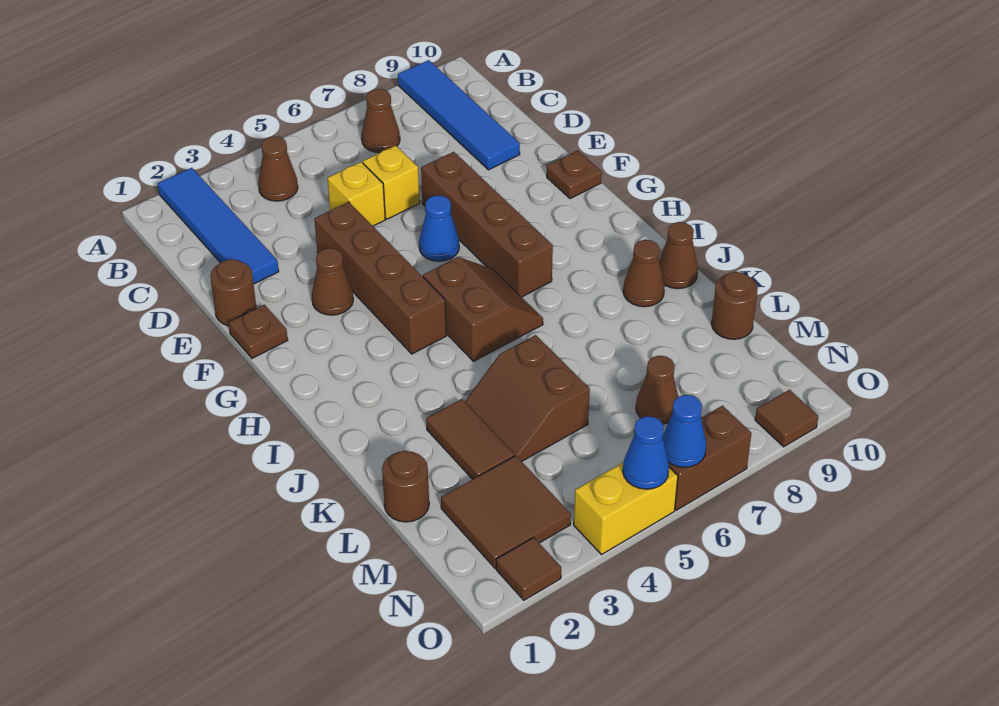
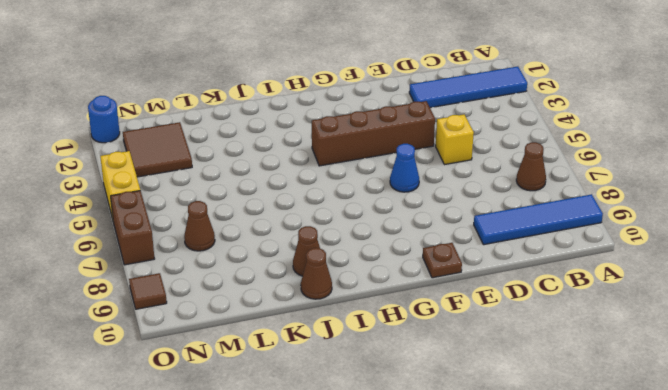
blue 1x1 round brick [88,96,120,143] -> none
none -> brown 1x1 cone [258,136,298,201]
none -> yellow 1x1 brick [363,146,420,219]
none -> brown 1x1 round brick [210,259,256,326]

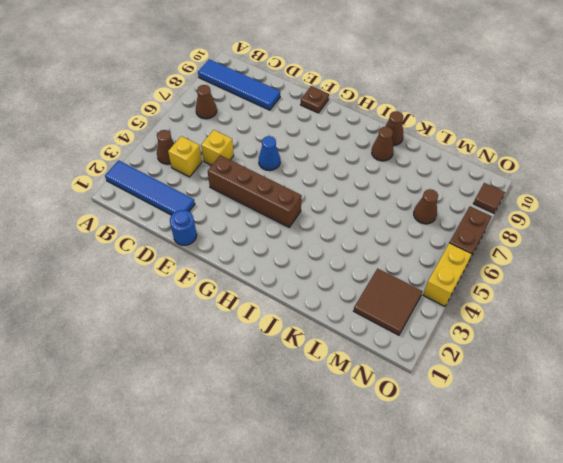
yellow 1x1 brick [168,136,202,177] -> yellow 1x1 brick moved to [363,146,420,219]
blue 1x1 round brick [170,210,197,245] -> brown 1x1 round brick [210,259,256,326]
none -> brown 1x4 brick [421,152,553,297]
none -> brown 1x1 plate [229,305,288,358]
none -> brown 1x1 cone [312,248,353,315]

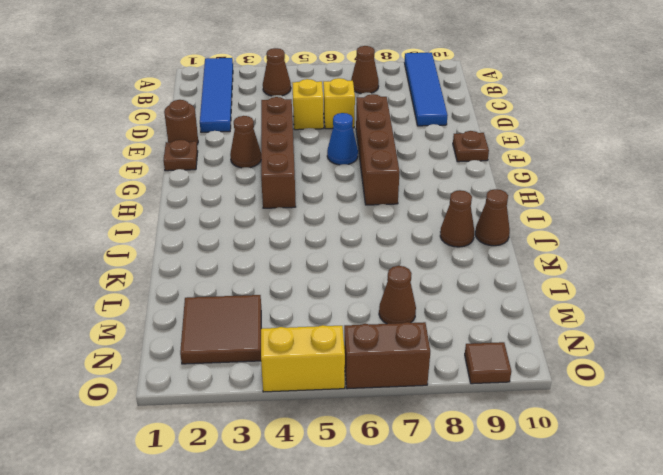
none -> brown 2x2 slope [423,257,543,361]
none -> brown 1x2 tile [426,399,514,479]
none -> brown 2x2 slope [465,335,590,461]

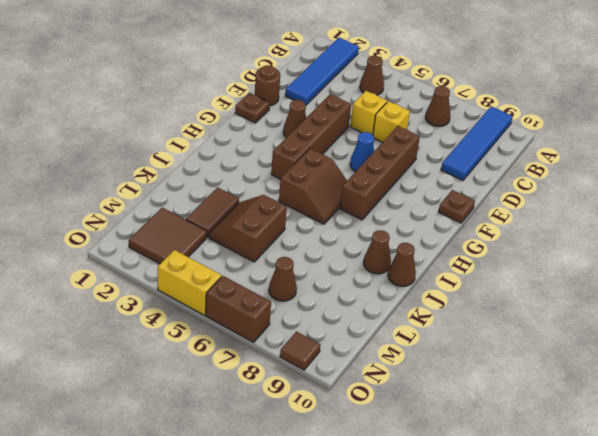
none -> brown 1x1 round brick [382,451,429,522]
none -> brown 1x1 round brick [712,272,758,339]
none -> brown 1x1 tile [496,537,561,600]

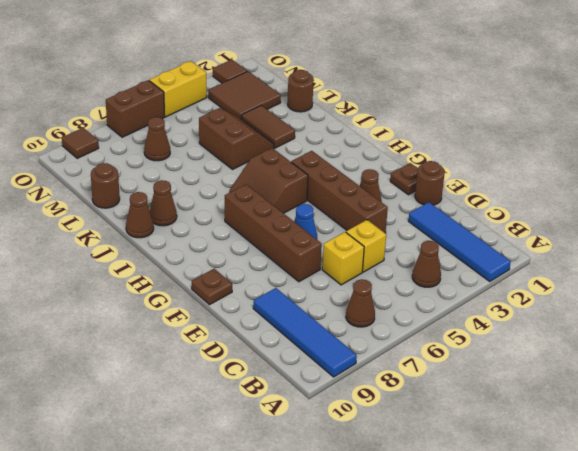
none -> blue 1x1 cone [623,416,669,489]
none -> blue 1x1 cone [663,395,706,467]

